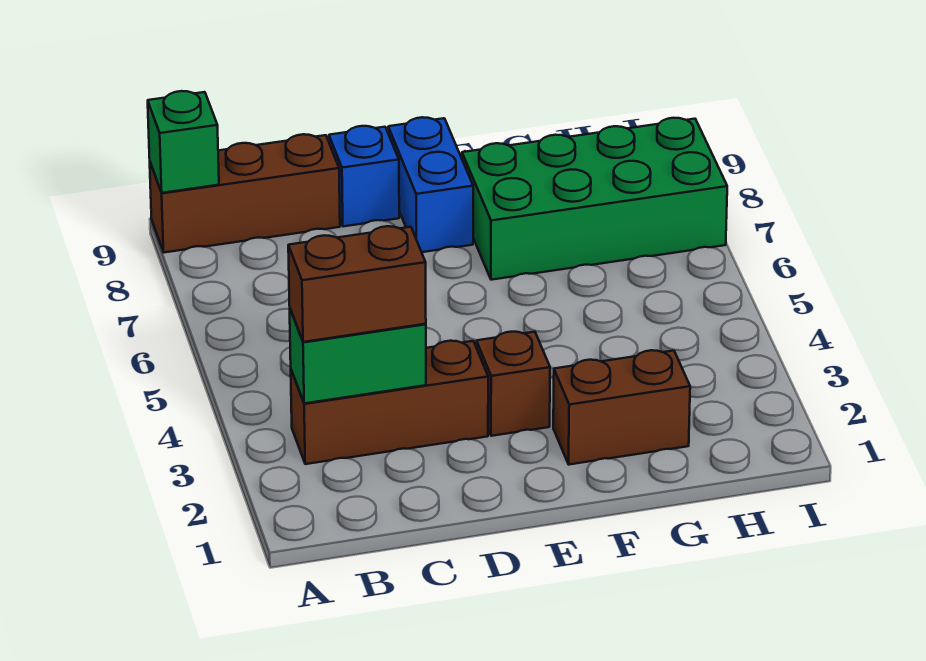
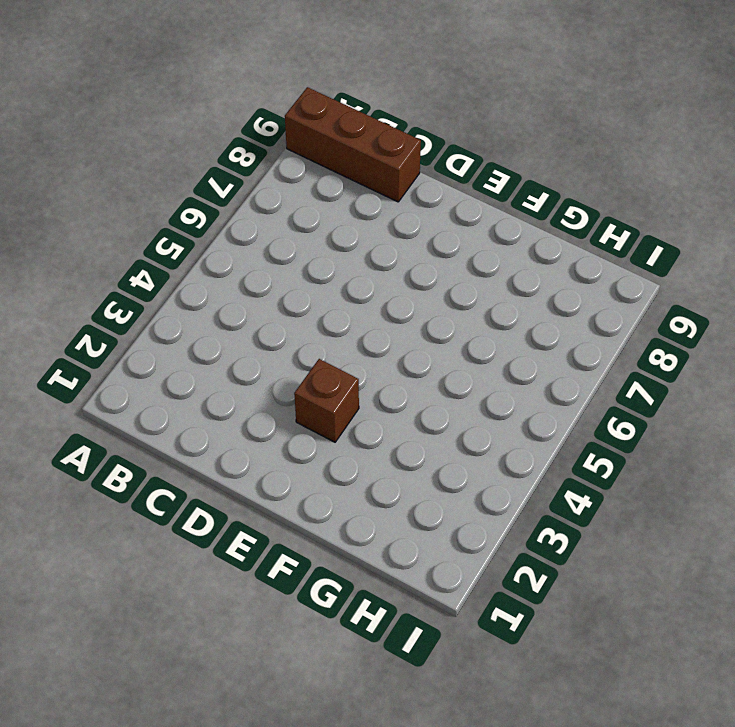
none -> brown 1x3 brick [291,341,488,464]
none -> blue 1x1 brick [329,126,399,226]

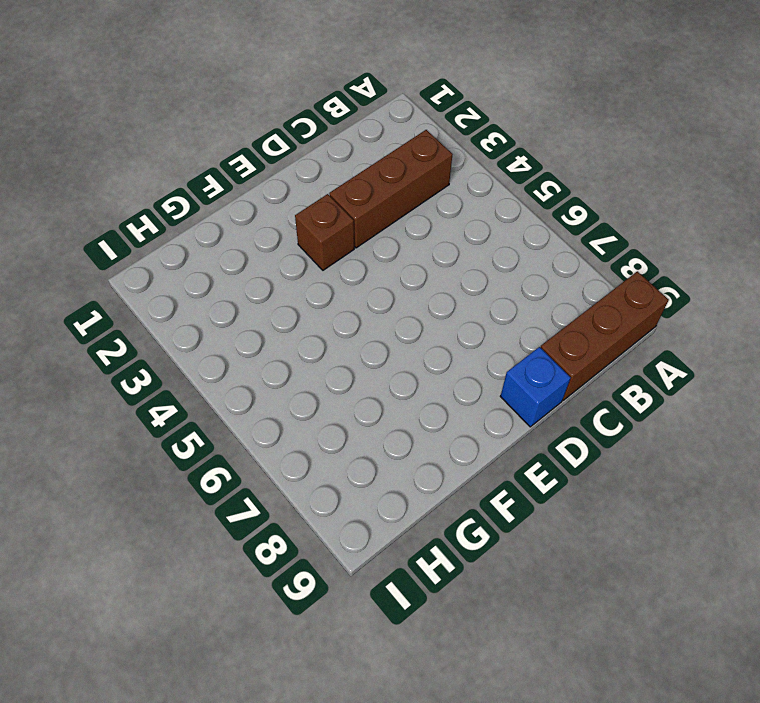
none -> blue 1x2 brick [388,117,473,252]
none -> brown 1x2 brick [553,350,690,465]

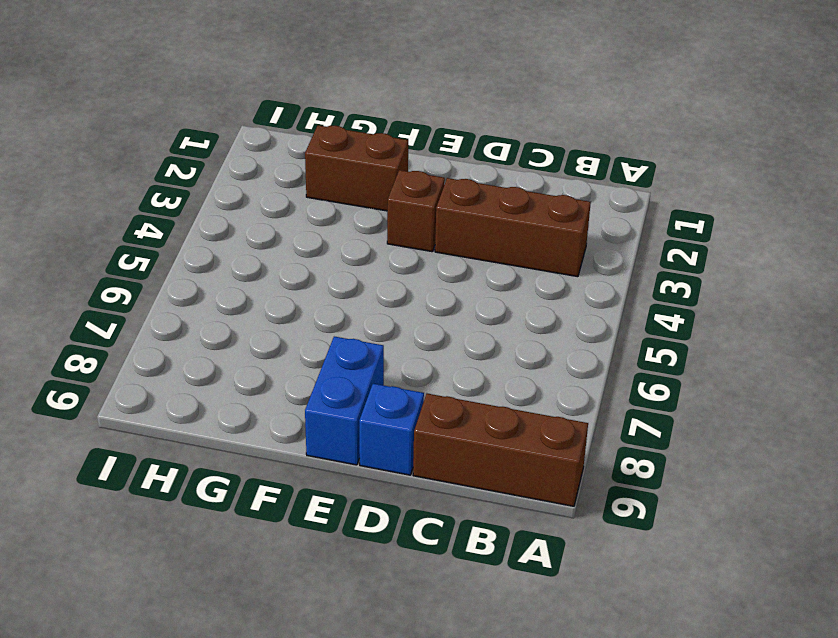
none -> green 2x4 brick [462,118,727,280]
none -> green 1x1 brick [148,91,219,193]

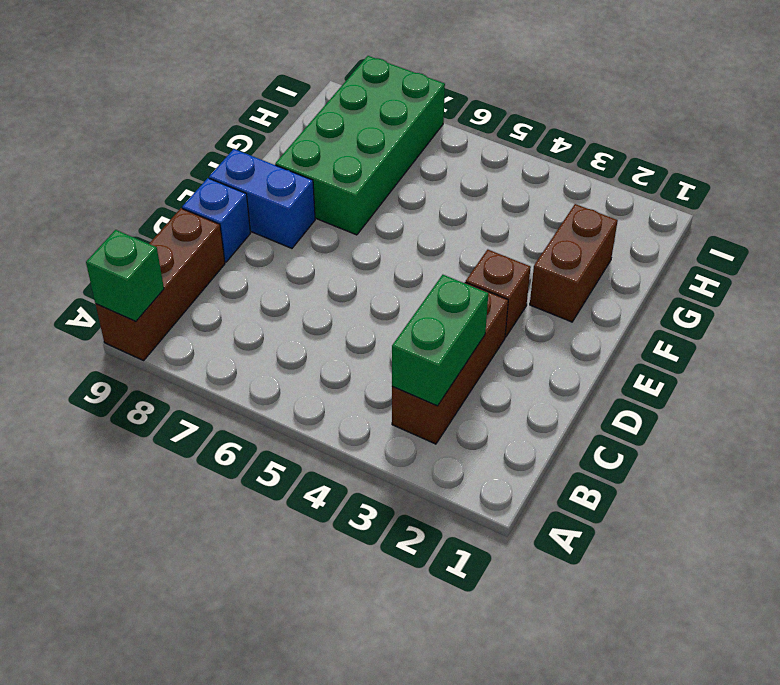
none -> brown 1x2 brick [288,226,426,342]

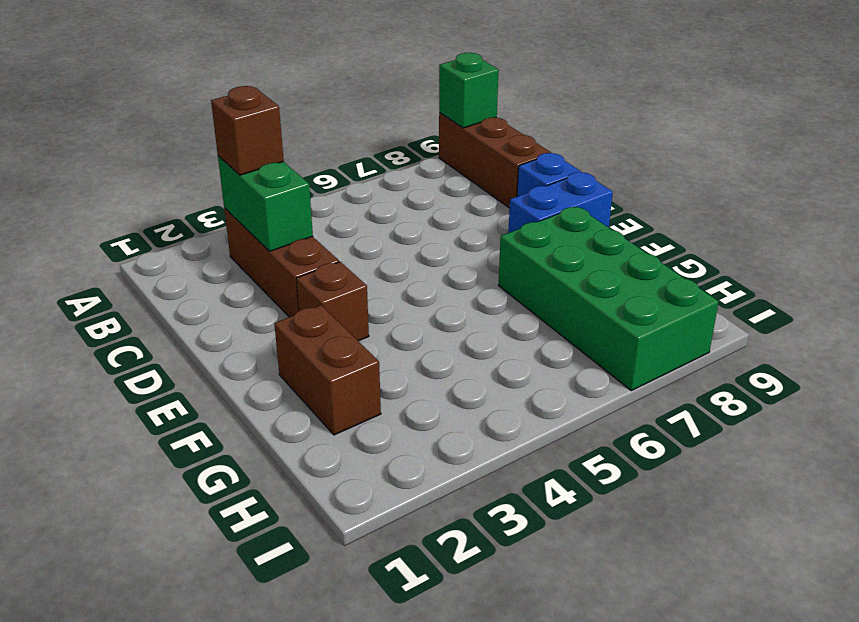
brown 1x1 brick [211,86,284,175] -> brown 1x2 brick [288,226,426,342]

